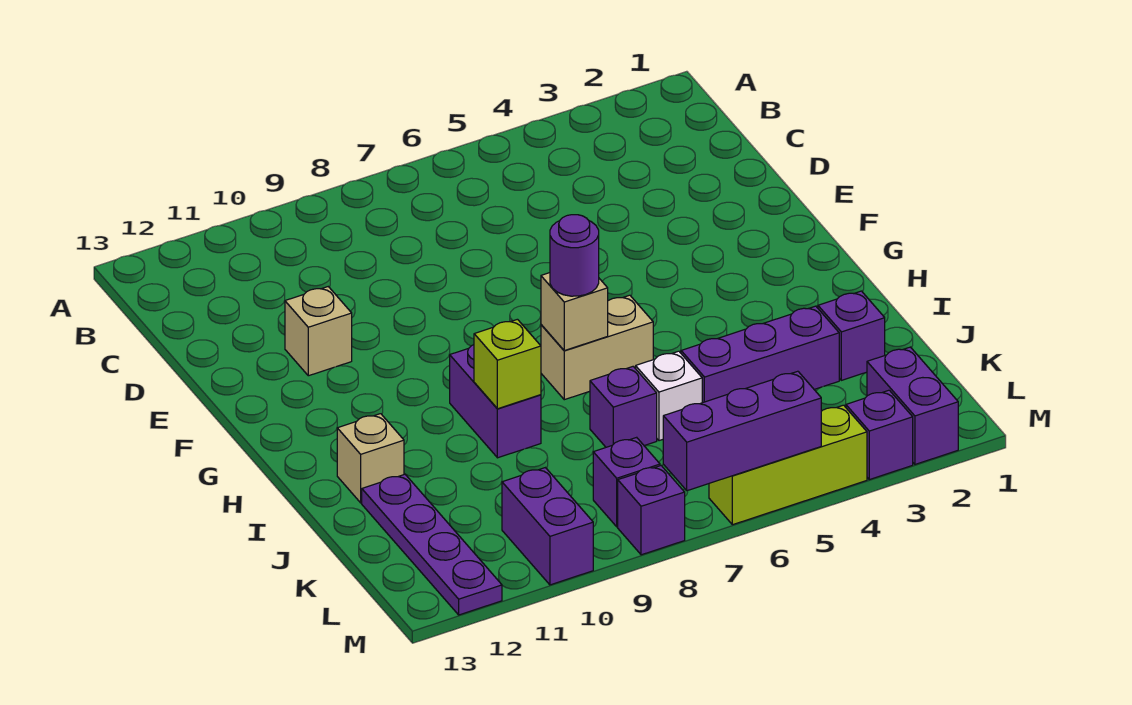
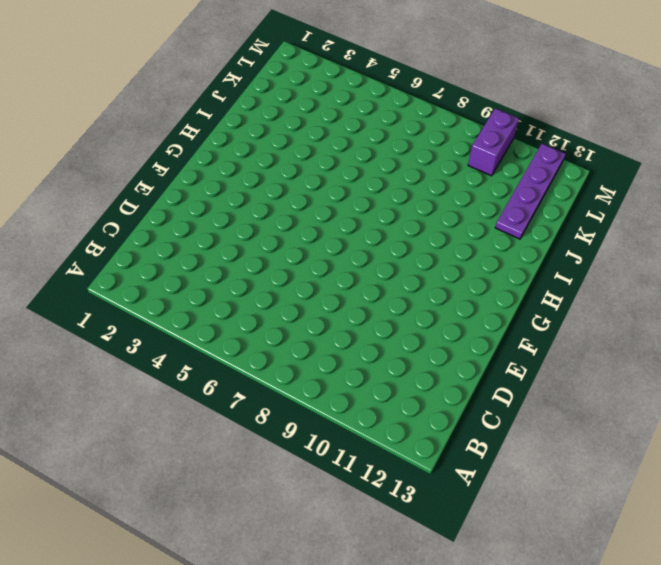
none -> tan 1x1 brick [285,287,352,376]
none -> tan 1x2 brick [541,295,653,400]
none -> purple 1x2 brick [450,345,541,458]

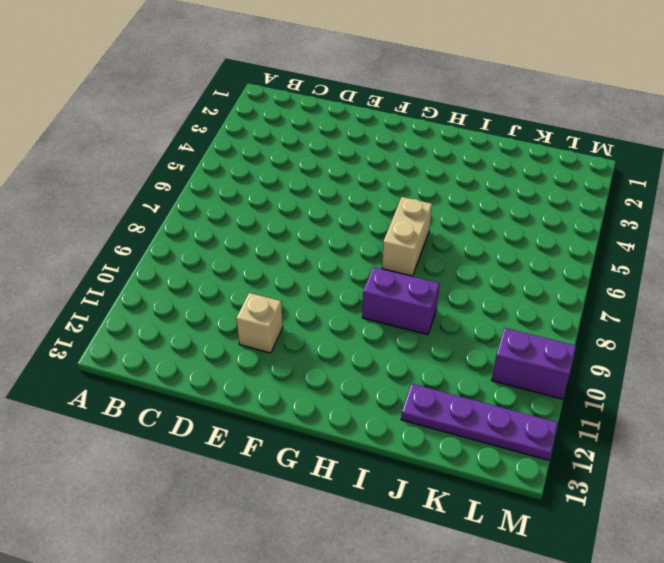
none -> tan 1x1 brick [337,414,404,503]
none -> purple 1x1 brick [818,291,885,380]
none -> purple 1x3 brick [681,306,839,403]

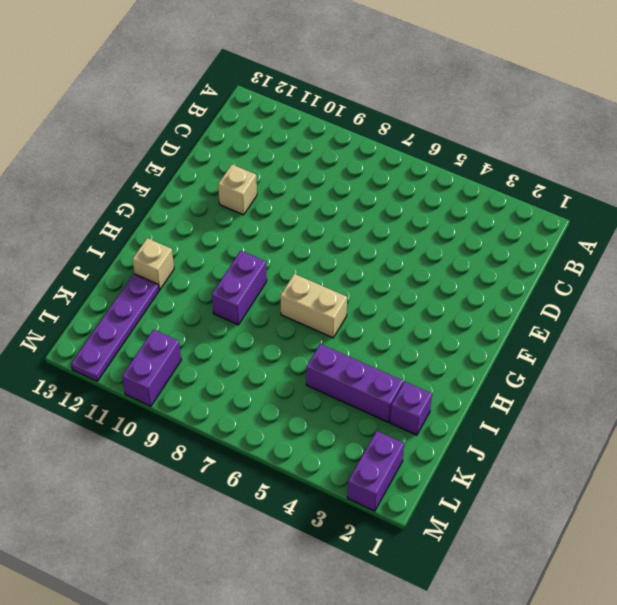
none -> white 1x1 brick [636,351,702,441]
none -> purple 1x1 brick [590,366,657,447]
none -> purple 1x1 brick [593,437,660,527]

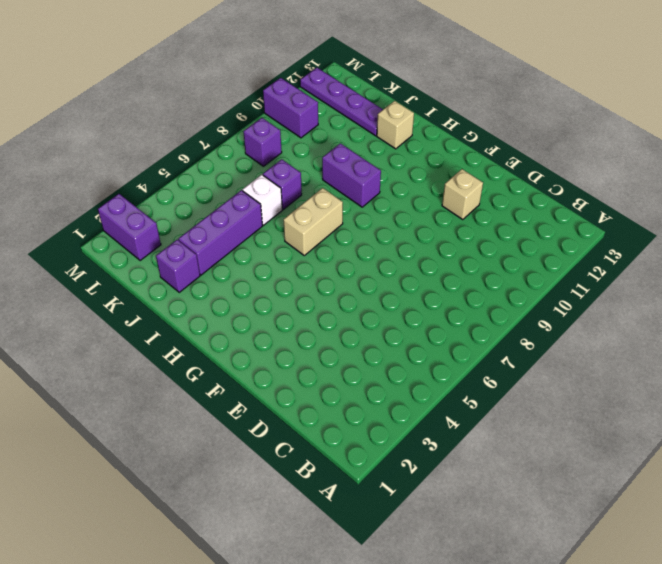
none -> purple 1x1 brick [846,390,913,480]
none -> lime 1x3 brick [709,405,867,525]
none -> purple 1x1 brick [618,466,685,555]

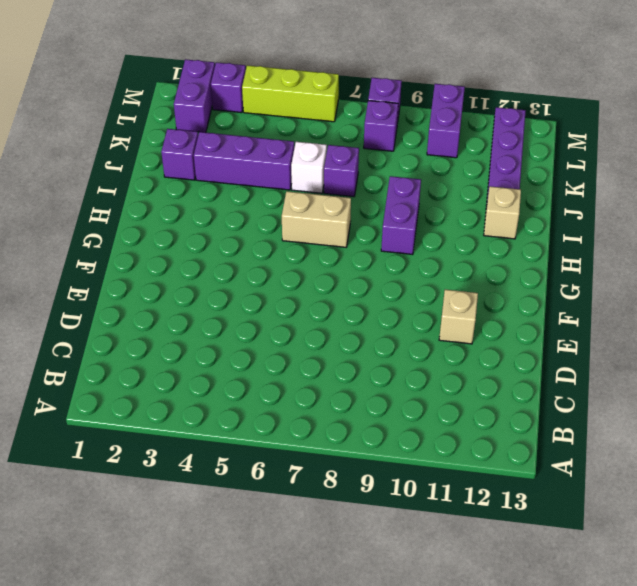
none -> tan 1x1 brick [541,273,608,351]
none -> lime 1x1 brick [474,319,541,409]
none -> purple 1x3 brick [663,371,821,491]

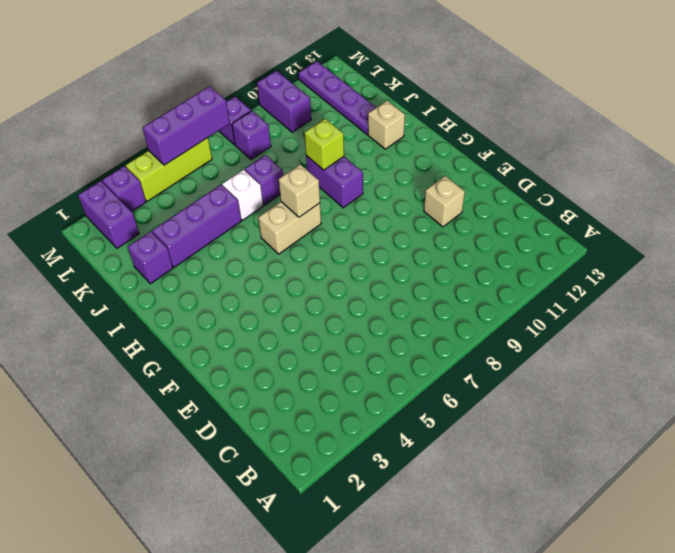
none -> purple 1x1 round brick [550,215,599,296]

